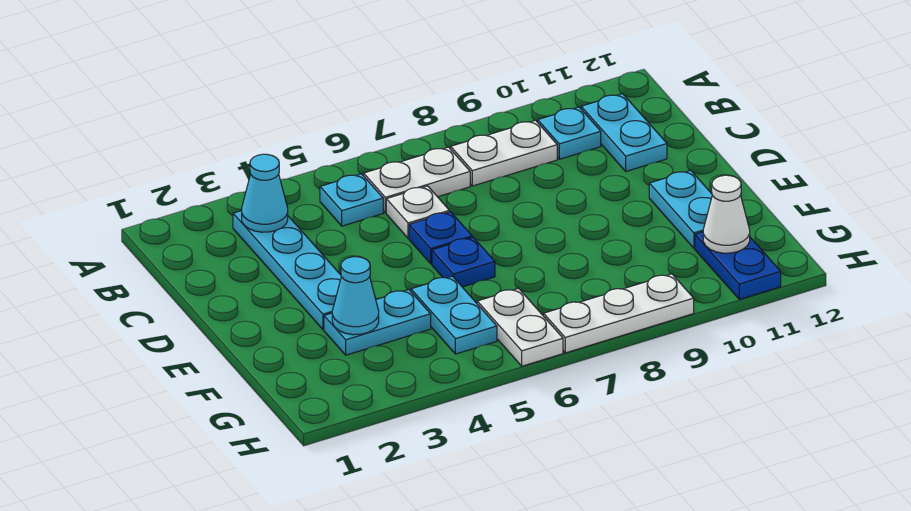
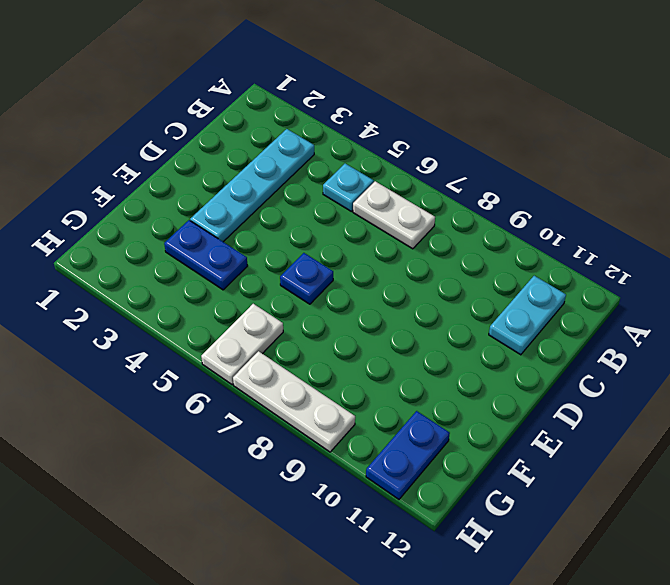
blue 1x2 plate [164,220,248,290] -> cyan 1x2 plate [324,290,431,355]
none -> white 1x2 plate [451,120,557,186]
none -> cyan 1x1 plate [538,107,601,159]
none -> white 1x1 plate [386,186,449,238]

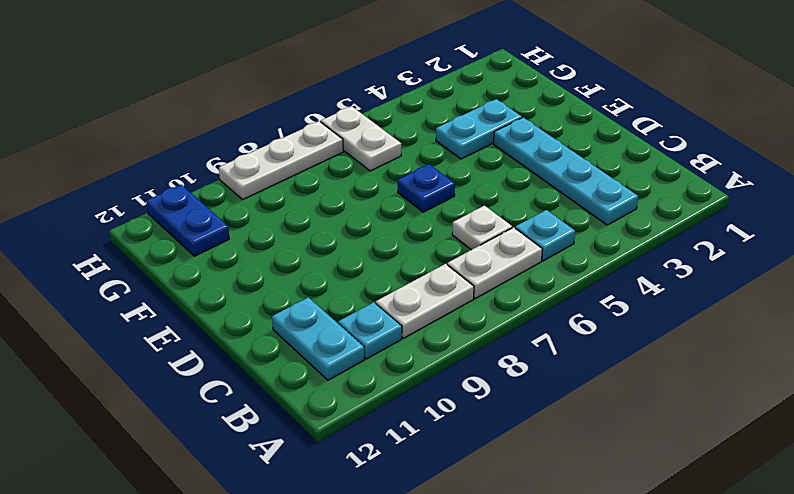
none -> blue 1x1 plate [409,212,472,264]
none -> cyan 1x2 plate [649,170,712,248]
none -> cyan 1x2 plate [411,276,497,354]

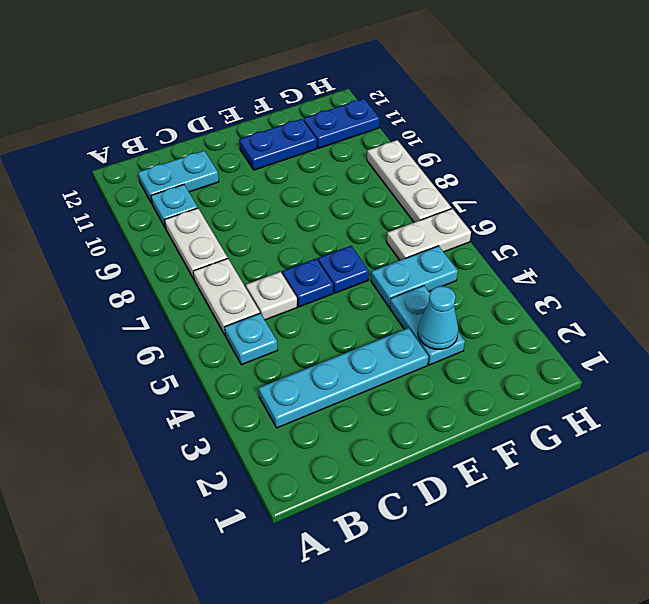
blue 1x2 plate [239,119,317,170] -> cyan 1x2 plate [649,170,712,248]
none -> cyan 1x1 cone [242,154,288,232]
none -> white 1x1 cone [703,175,750,253]

